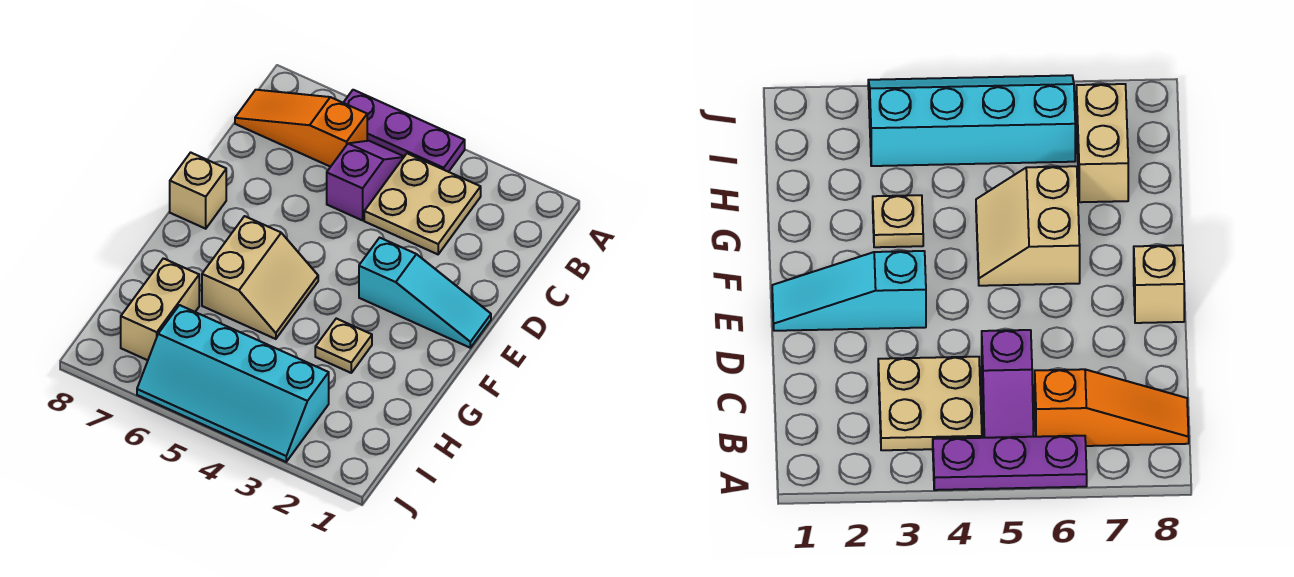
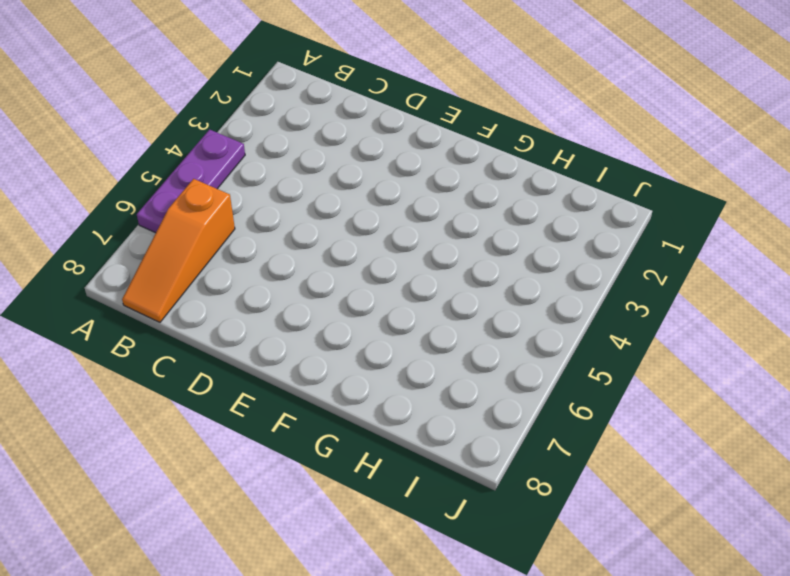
none -> tan 2x2 plate [364,153,481,254]
none -> purple 1x2 slope [327,141,404,220]

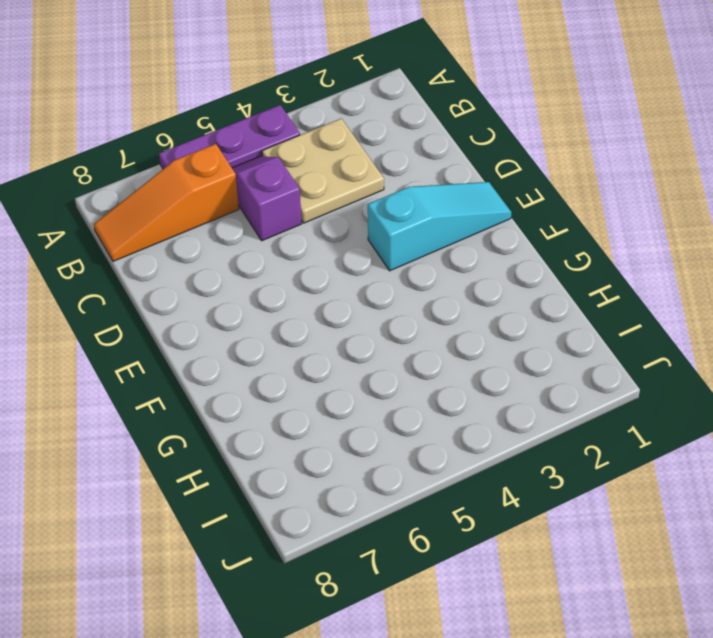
none -> tan 1x1 brick [170,152,226,229]
none -> tan 2x2 slope [202,216,318,339]

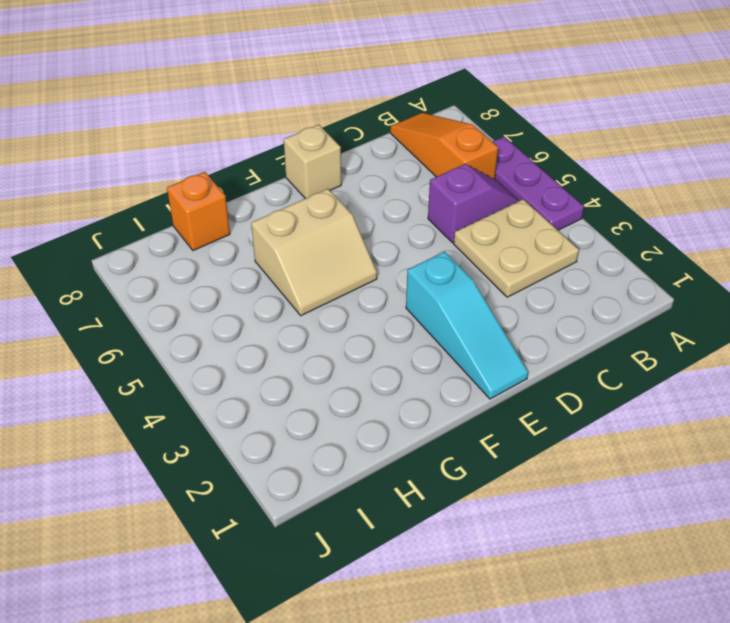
orange 1x1 brick [167,172,230,251] -> none
none -> tan 1x1 plate [315,318,372,373]
none -> tan 1x2 brick [121,258,199,360]

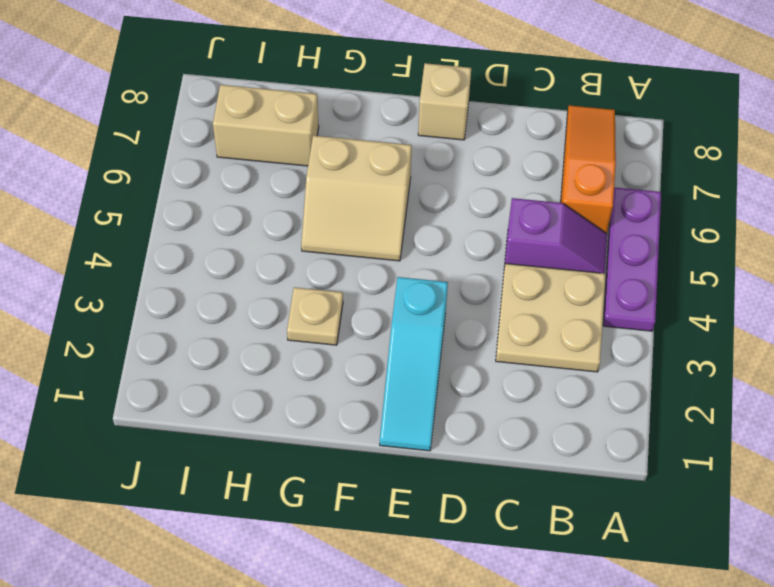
none -> cyan 2x4 slope [137,305,329,462]

